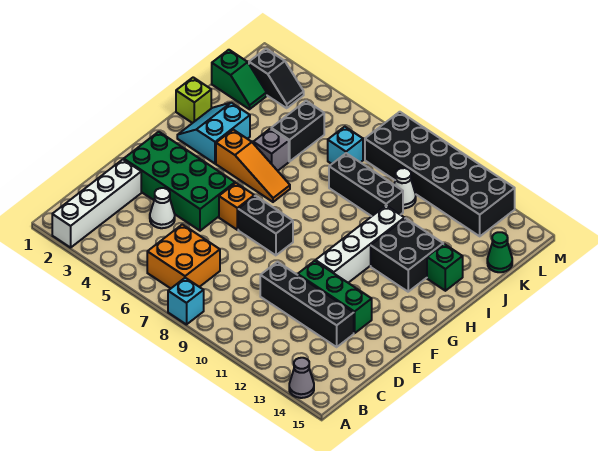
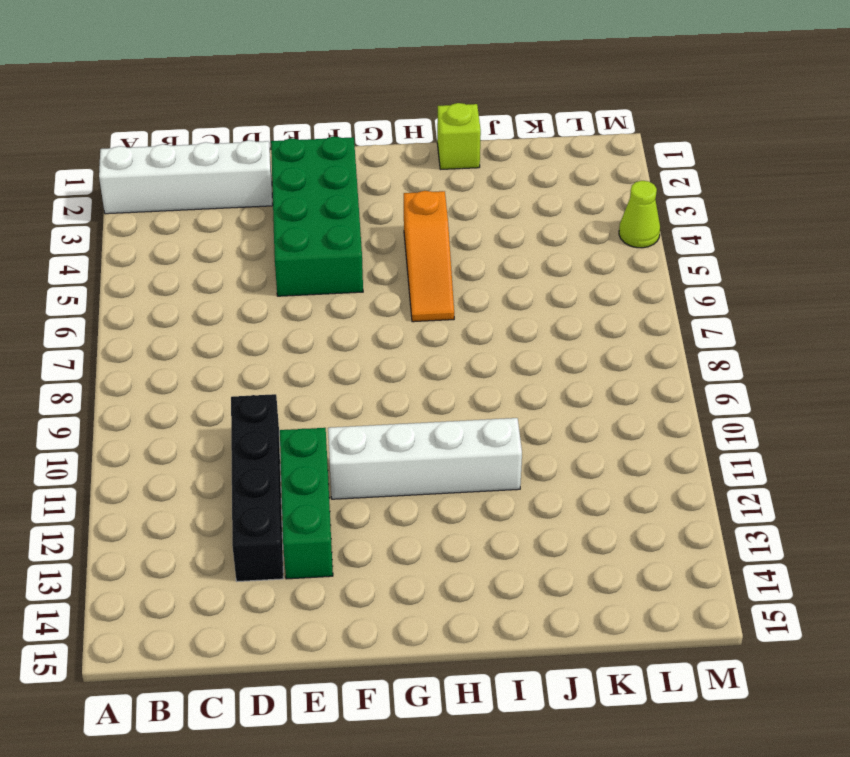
lime 1x1 cone [619,181,660,248] -> none
none -> cyan 1x1 brick [168,278,204,325]
none -> grey 1x1 cone [289,358,314,398]
none -> orange 2x2 brick [147,224,220,288]

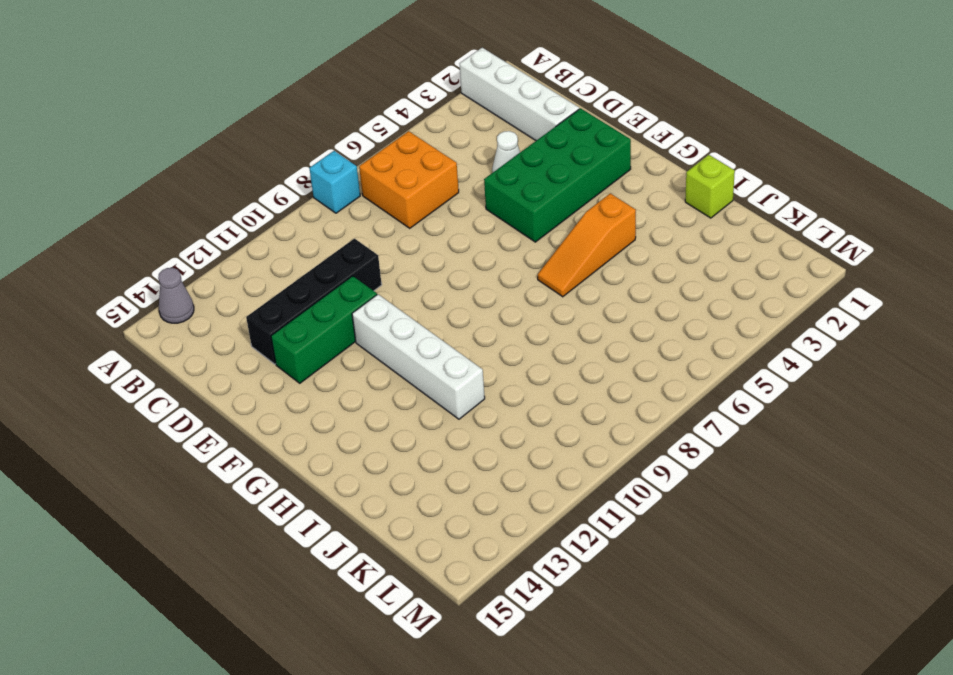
none -> orange 1x1 brick [219,183,254,230]
none -> black 1x2 brick [238,196,293,255]
none -> cyan 2x2 slope [177,103,250,164]

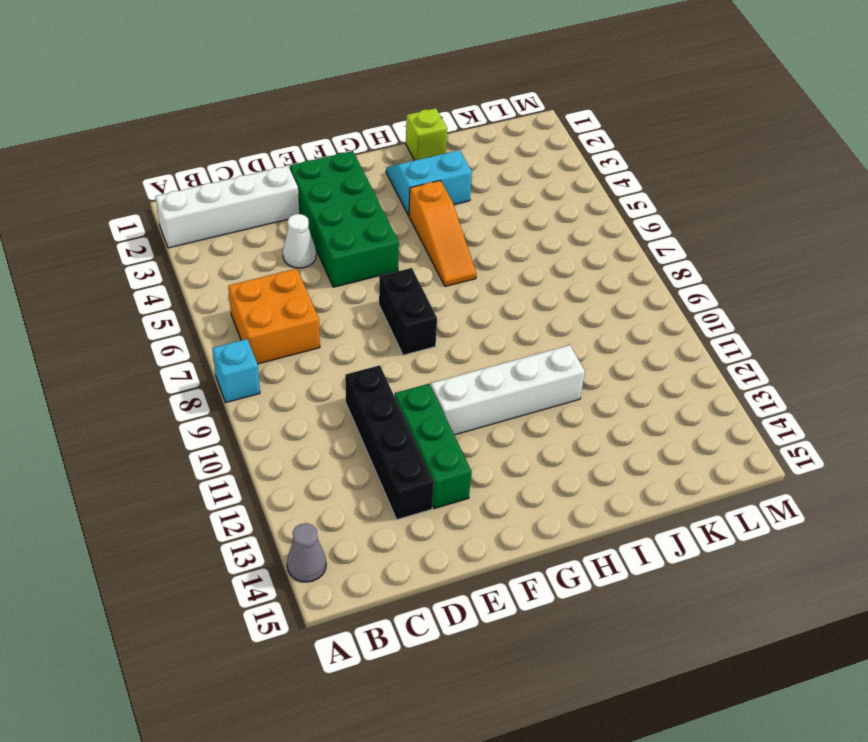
none -> orange 1x1 brick [219,183,254,230]
none -> black 2x2 brick [371,218,443,292]
none -> grey 1x1 brick [253,129,289,171]

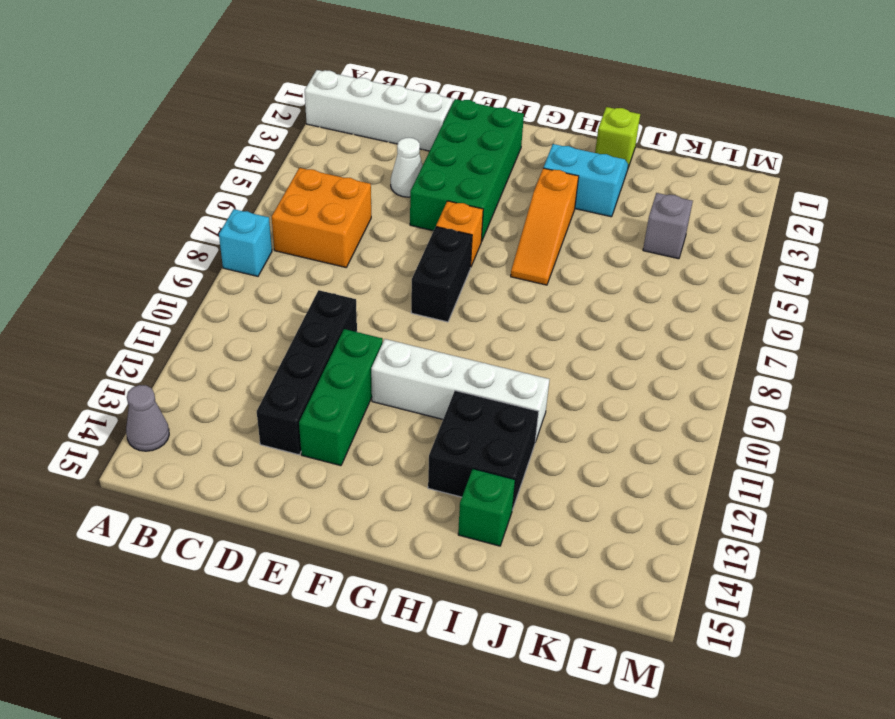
grey 1x1 brick [643,193,693,259] -> grey 1x1 brick moved to [253,129,289,171]
none -> black 1x2 brick [271,101,324,162]
none -> black 1x3 brick [329,153,403,216]
none -> green 1x2 slope [212,50,267,109]

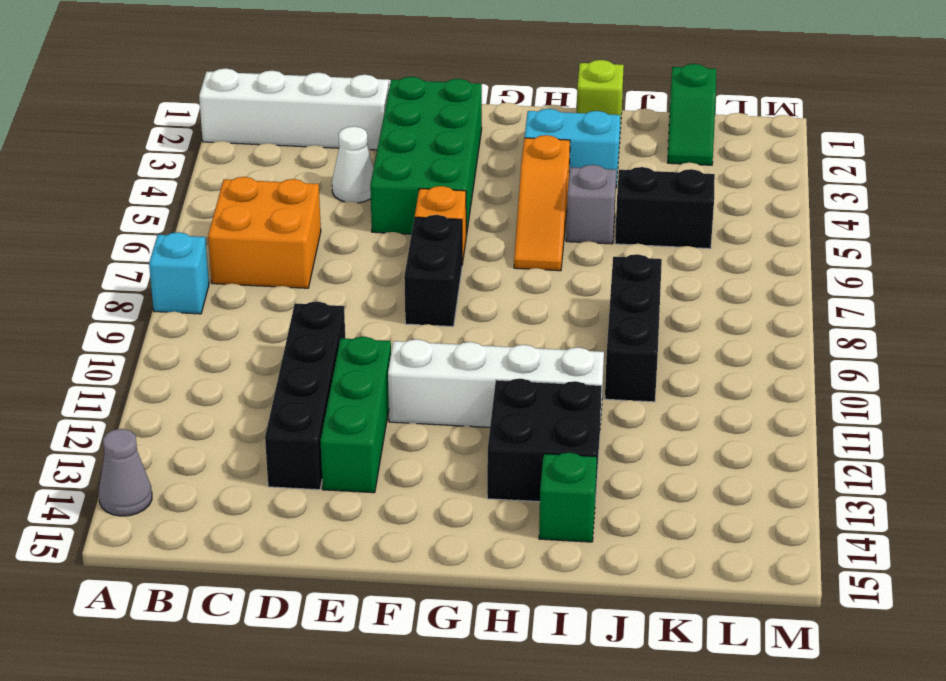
none -> cyan 1x1 brick [328,127,363,164]
none -> white 1x1 cone [394,168,416,208]
none -> green 1x1 cone [487,232,512,272]

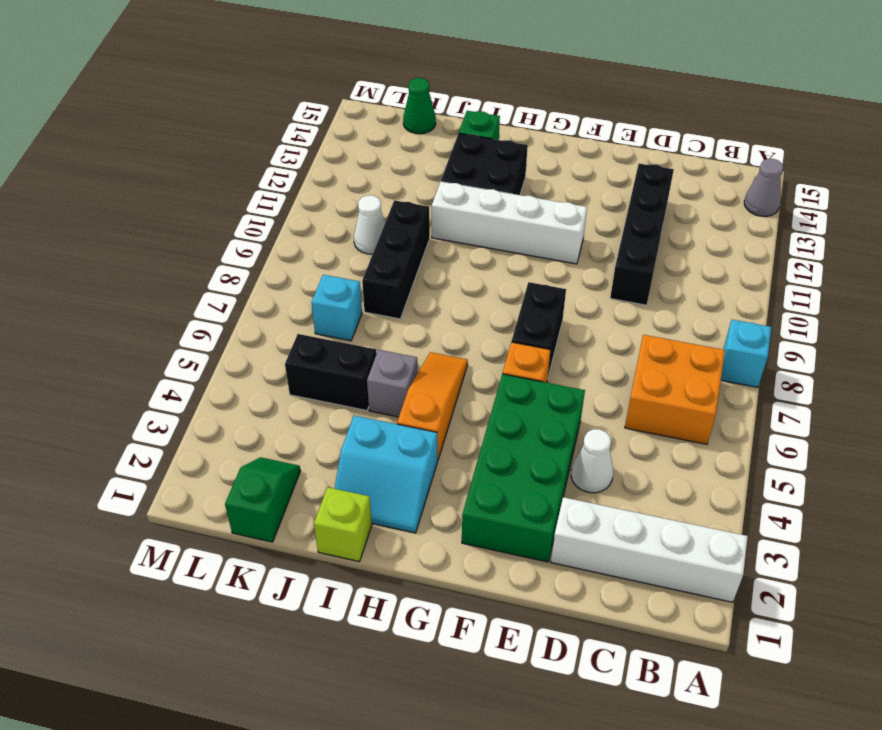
none -> green 1x3 brick [298,261,372,333]
none -> black 1x2 slope [249,49,304,108]
none -> black 2x6 brick [365,112,515,236]

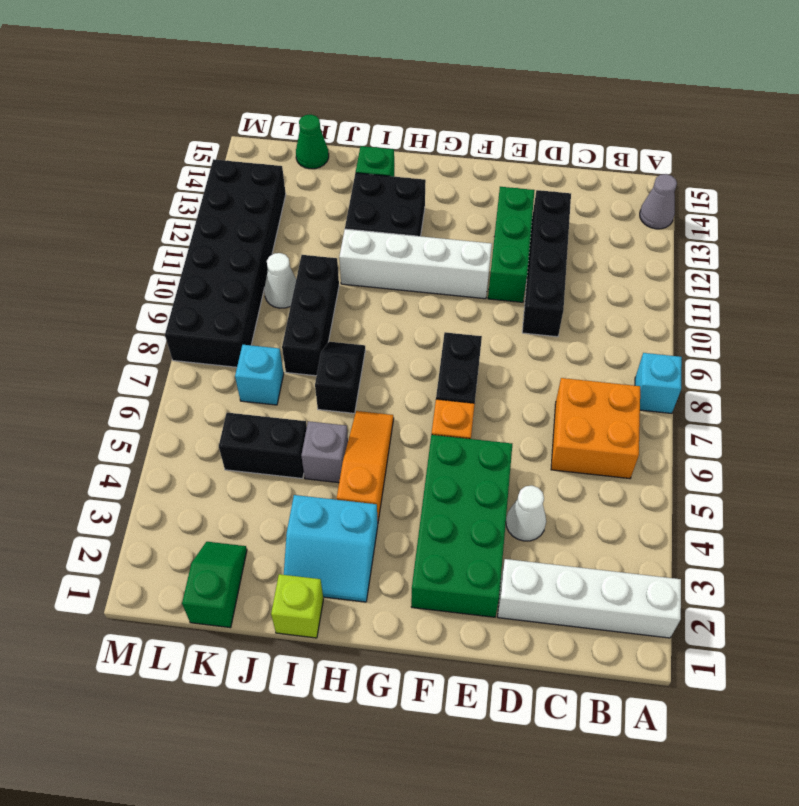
black 1x2 slope [315,342,365,413] -> black 1x2 slope moved to [249,49,304,108]

